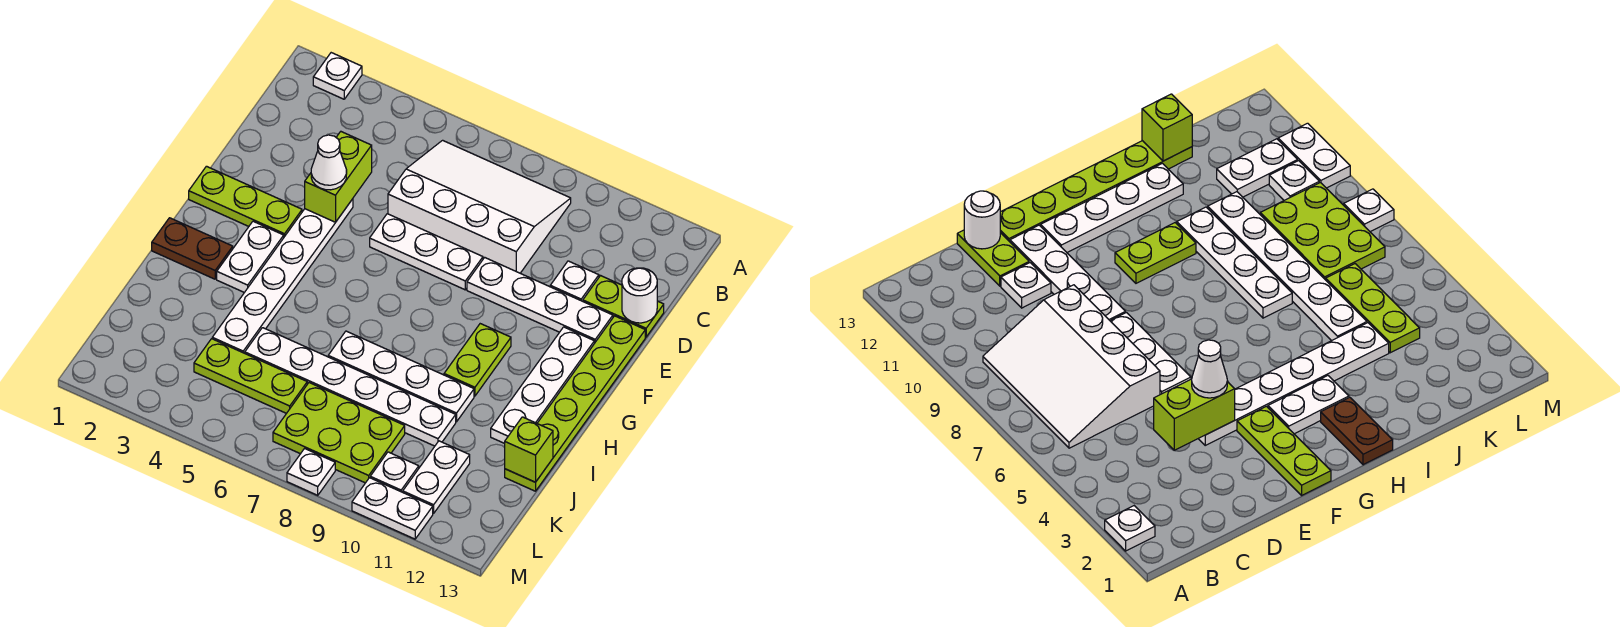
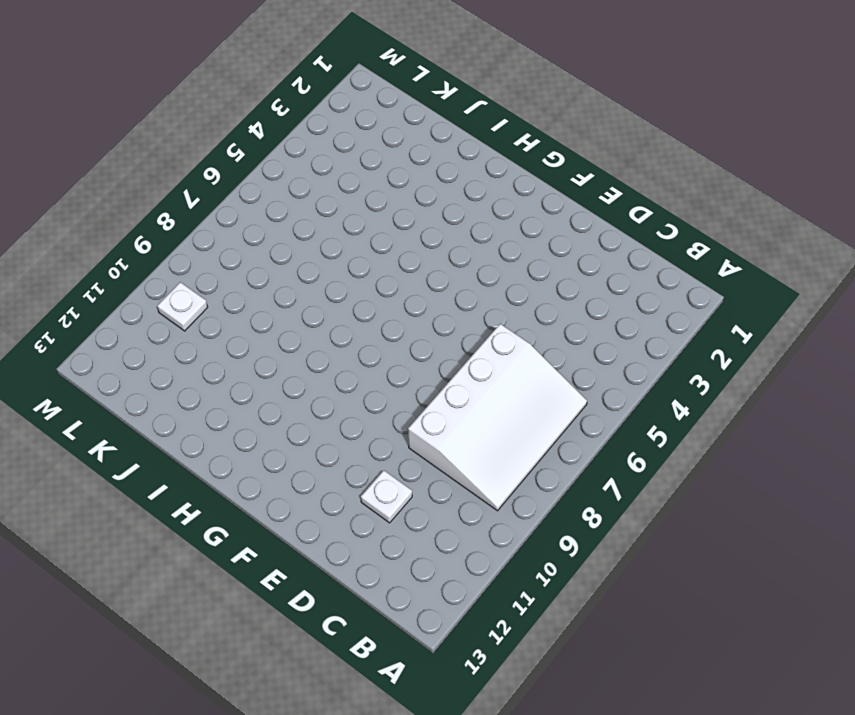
none -> white 1x1 plate [313,53,362,99]
none -> lime 1x2 plate [583,276,664,337]
none -> white 1x6 plate [212,199,353,353]

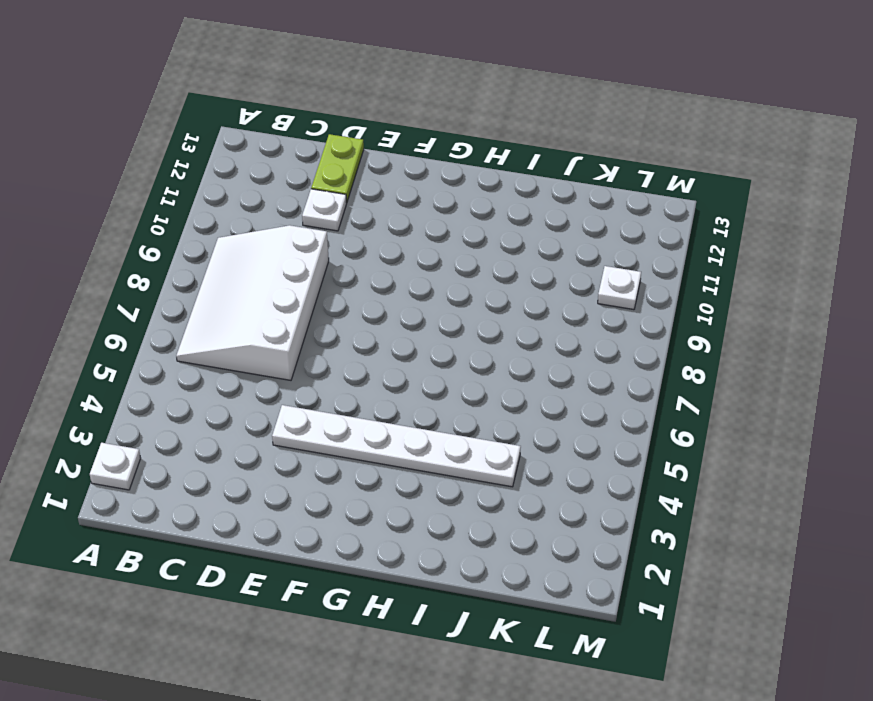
none -> white 1x3 plate [370,214,483,290]
none -> white 1x4 plate [467,258,613,343]
none -> lime 1x6 plate [505,316,645,491]

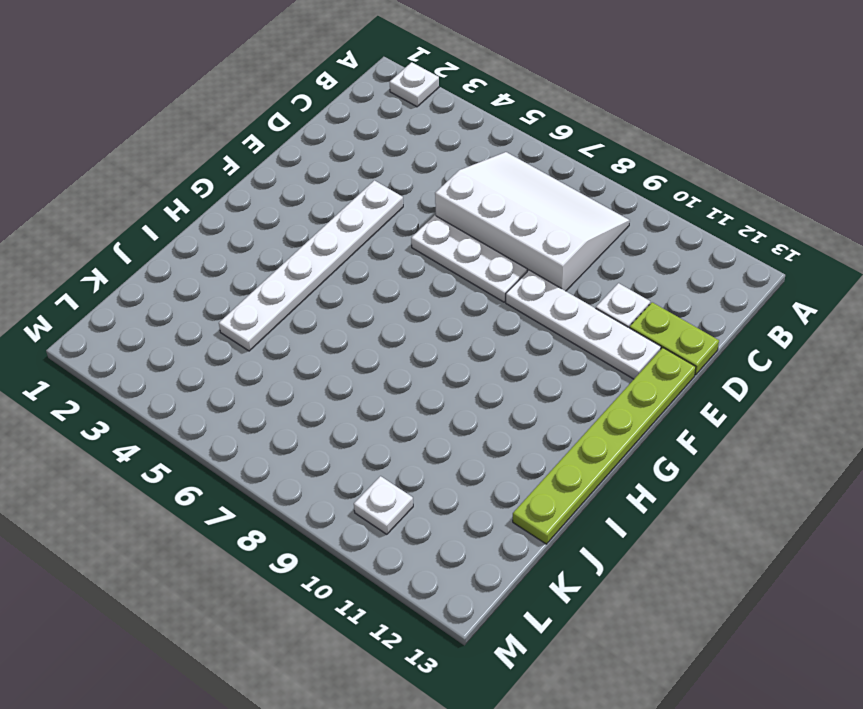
none -> lime 1x3 plate [189,166,302,237]
none -> white 1x4 plate [491,327,594,444]
none -> white 1x2 plate [217,221,284,292]

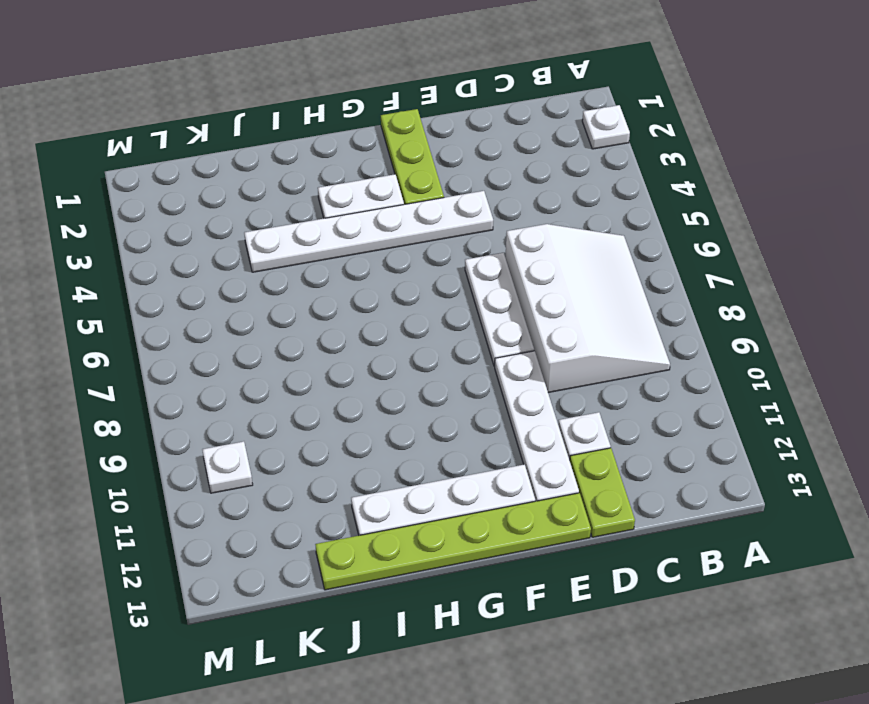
none -> lime 1x2 plate [444,324,511,396]
none -> brown 1x2 plate [152,218,233,279]
none -> white 1x4 plate [328,331,474,422]

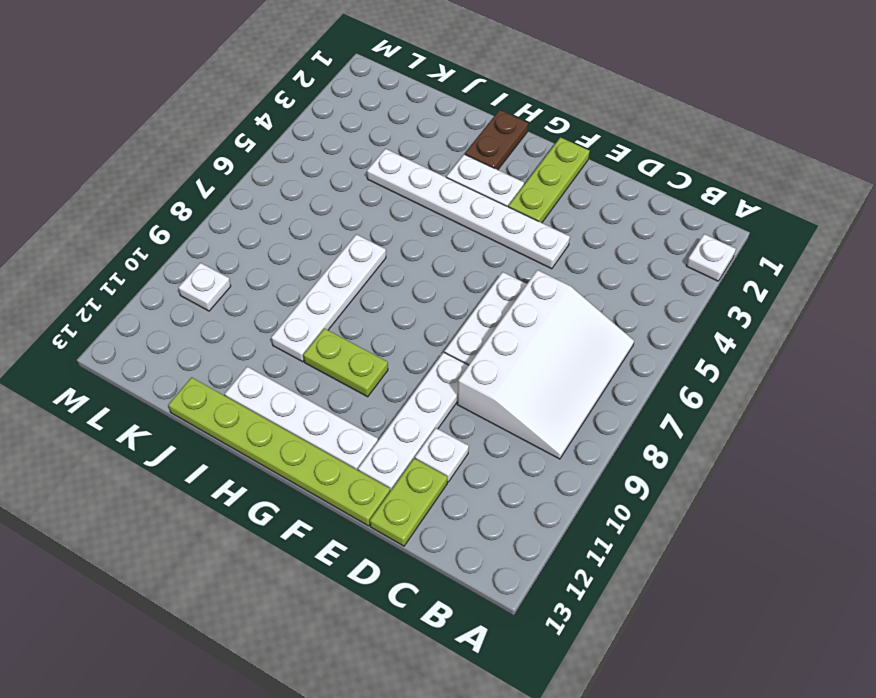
none -> white 1x6 plate [245,328,456,446]
none -> lime 1x3 plate [194,339,307,413]
none -> lime 2x3 plate [273,383,405,483]

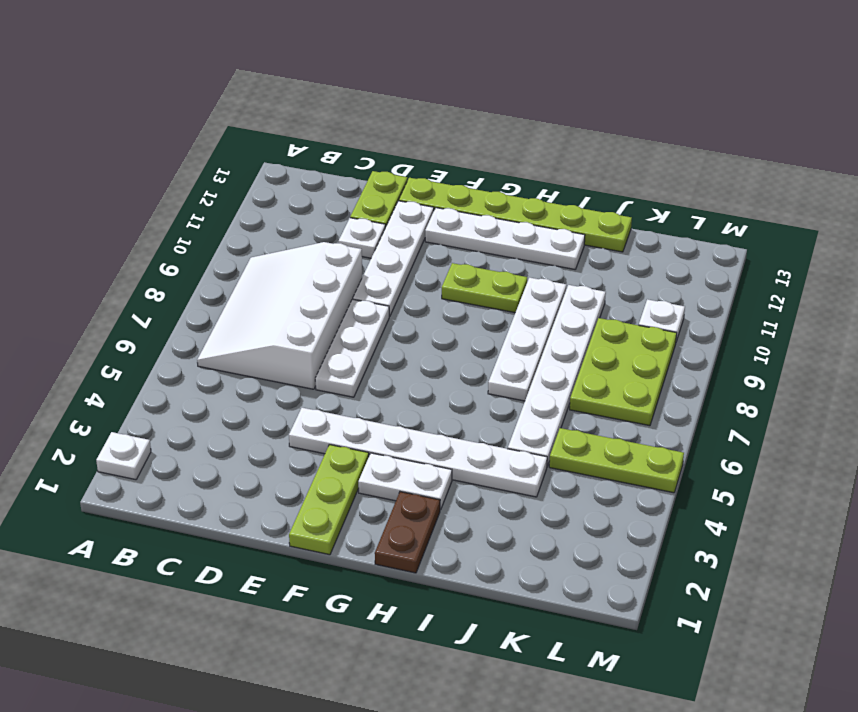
lime 1x3 plate [549,428,684,493] -> lime 1x3 plate turned to [194,339,307,413]
none -> white 1x2 plate [403,441,470,513]
none -> white 1x1 plate [287,449,335,495]
none -> white 1x2 plate [352,478,433,539]

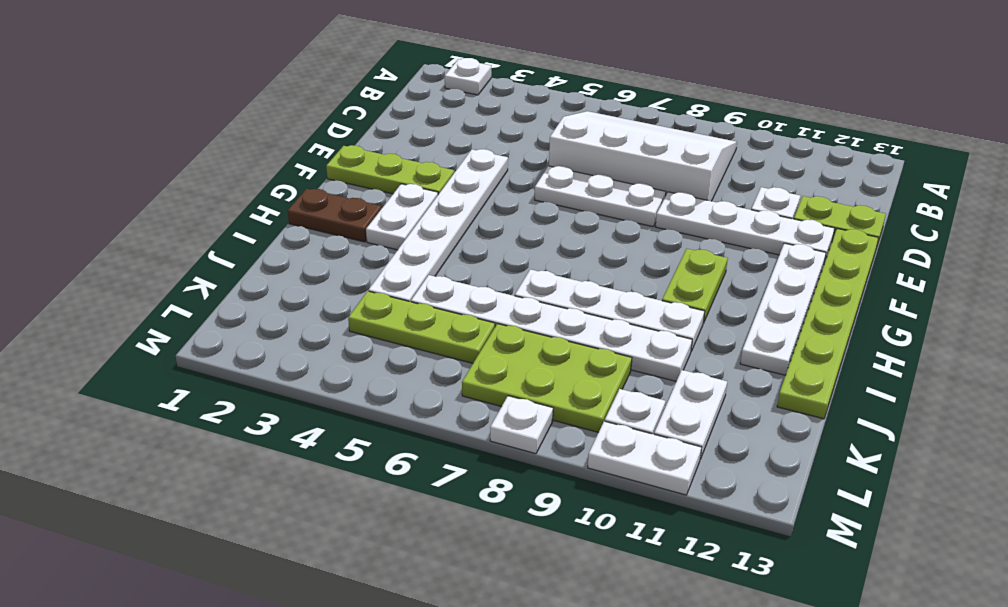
none -> lime 1x2 brick [305,132,372,222]
none -> white 1x1 round brick [622,268,657,323]
none -> lime 1x1 brick [505,417,553,482]

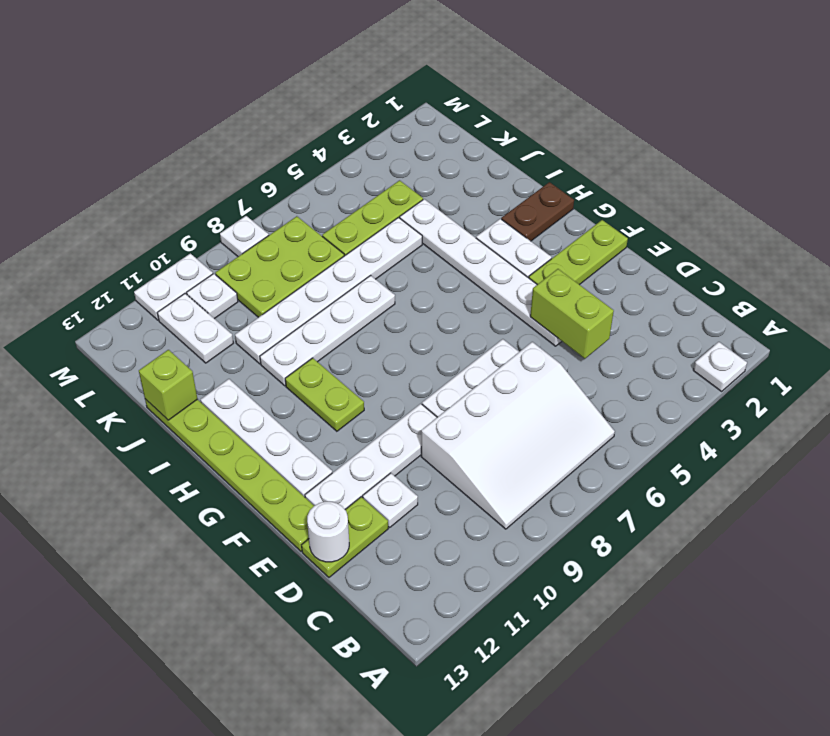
none -> white 1x1 cone [311,135,347,190]

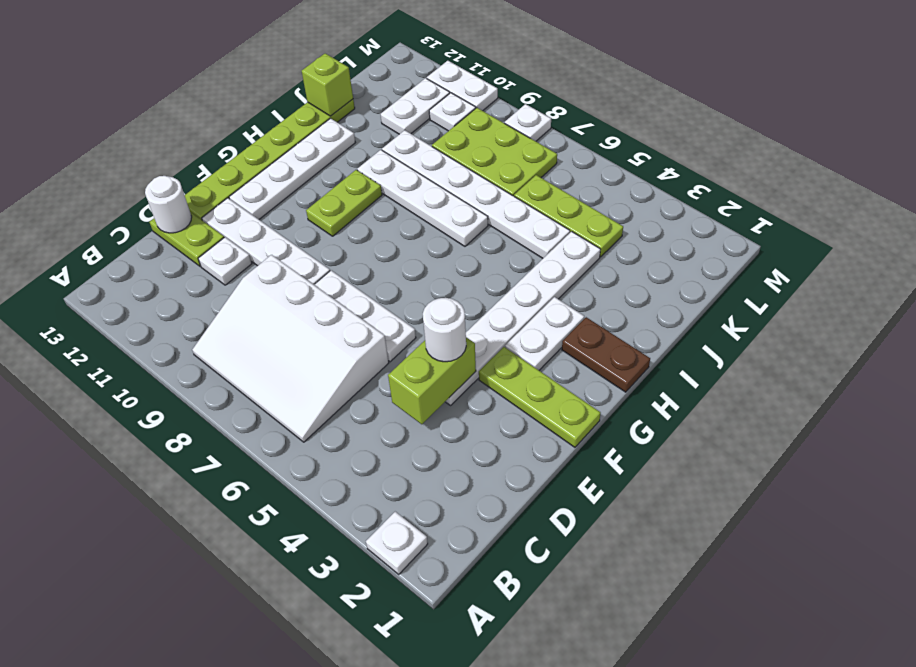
white 1x1 round brick [423,298,466,362] -> white 1x1 cone [311,135,347,190]

